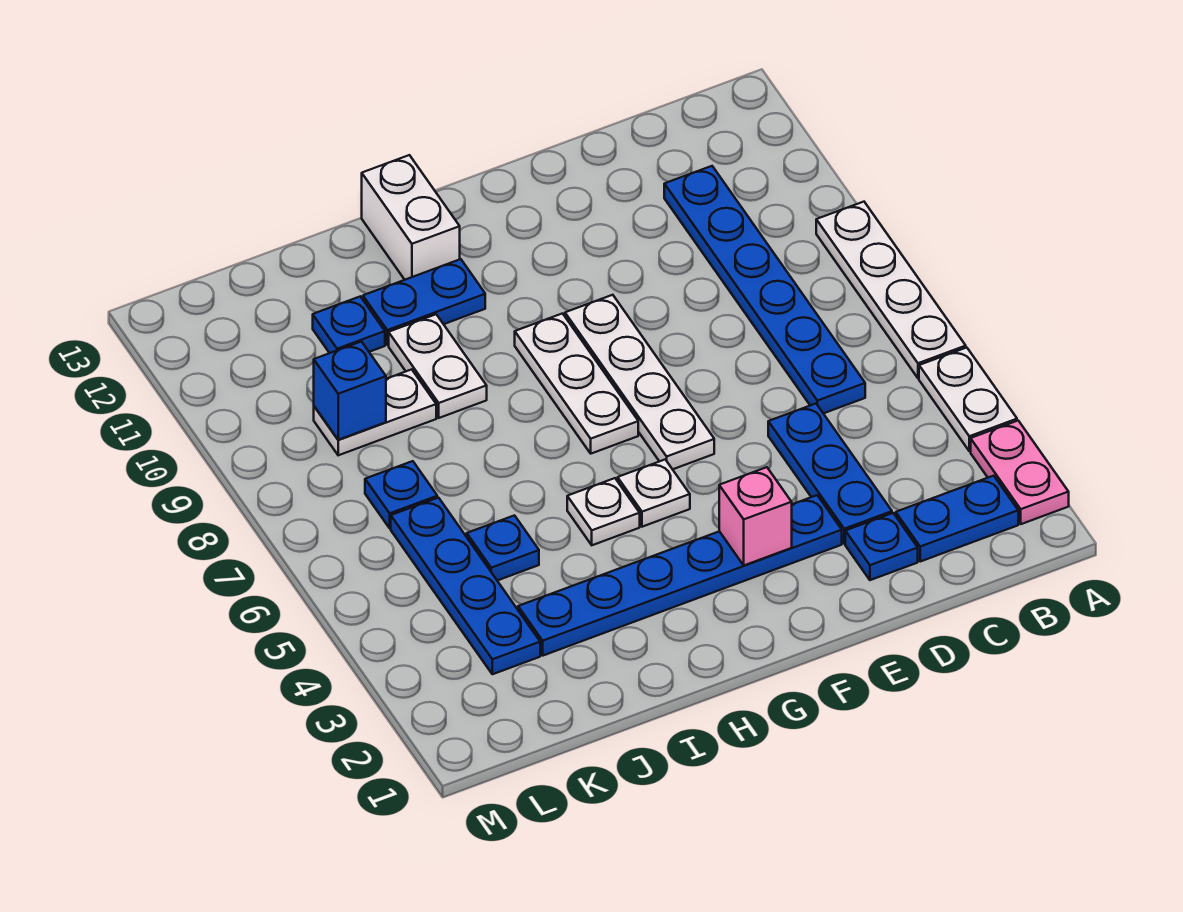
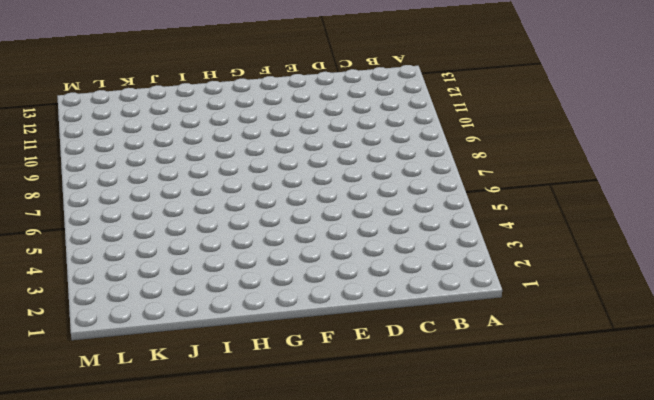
none -> pink 1x2 plate [971,421,1069,524]
none -> white 1x2 plate [919,348,1017,451]
none -> white 1x4 plate [816,202,966,378]

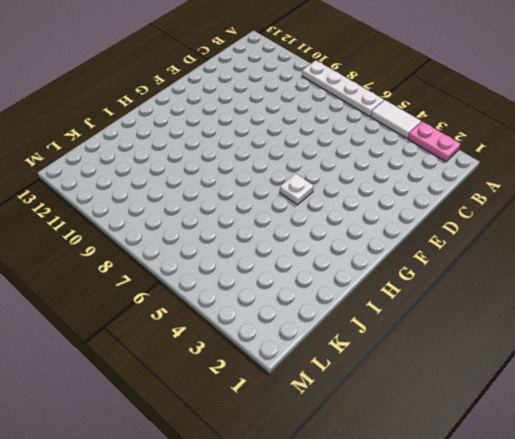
white 1x2 tile [371,100,421,138] -> white 1x2 plate [919,348,1017,451]
none -> blue 1x2 plate [896,476,1018,561]
none -> blue 1x6 plate [664,166,865,413]
none -> blue 1x1 plate [845,513,918,580]

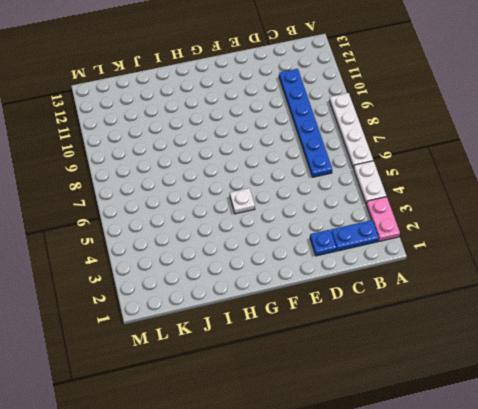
none -> blue 1x3 plate [768,404,892,544]
none -> blue 1x6 plate [518,495,842,656]
none -> white 1x4 plate [565,295,714,469]

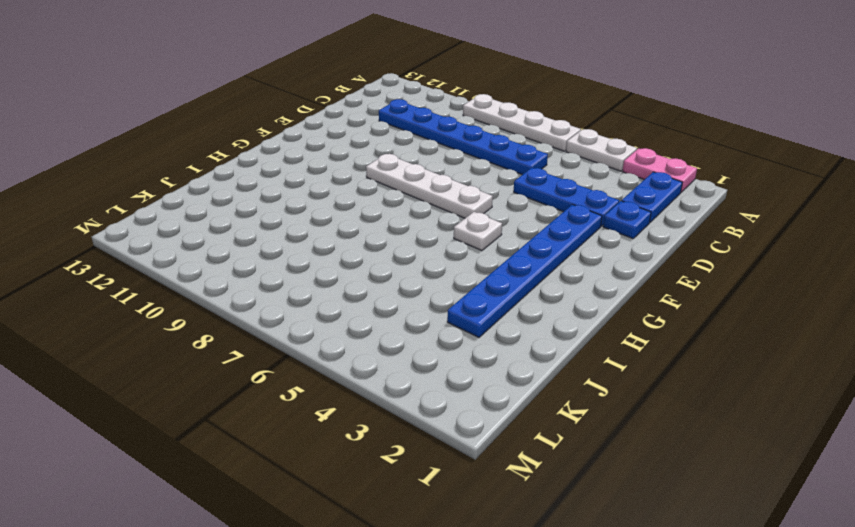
none -> white 1x3 plate [515,314,638,454]
none -> white 1x1 plate [567,478,640,545]
none -> blue 1x2 plate [363,259,485,345]

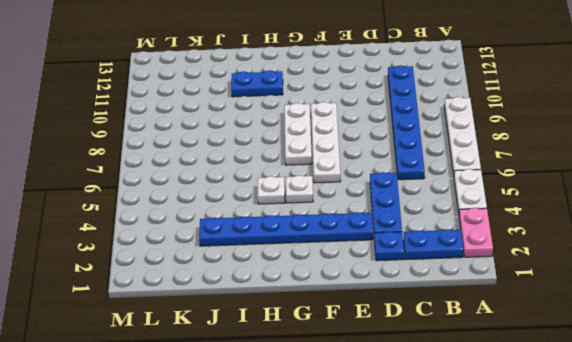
none -> white 1x2 brick [362,155,460,280]
none -> white 1x2 plate [389,314,487,418]
none -> blue 1x1 plate [467,515,539,581]

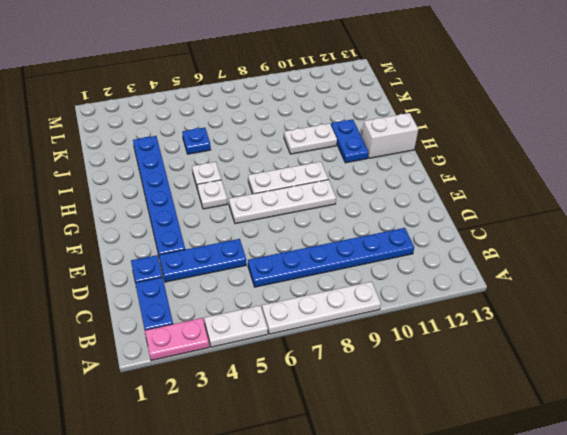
none -> white 1x2 plate [314,369,436,455]
none -> blue 1x1 plate [313,297,385,353]
none -> blue 1x4 plate [391,498,540,674]

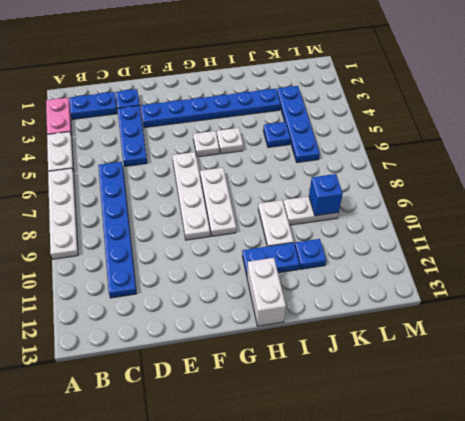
none -> blue 1x1 plate [365,461,437,528]
none -> pink 1x1 brick [719,467,792,565]

